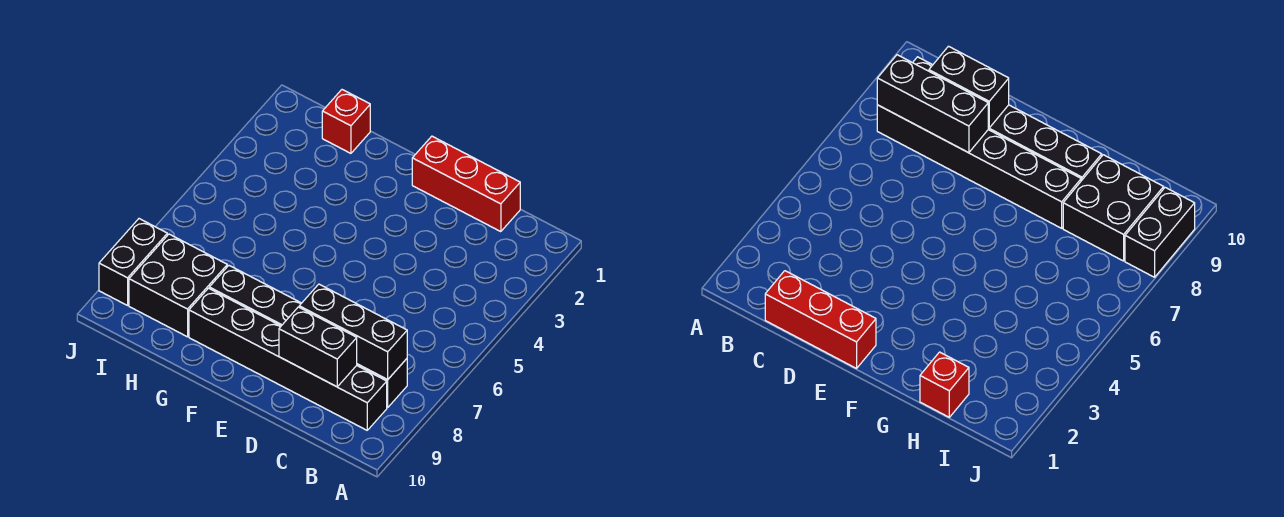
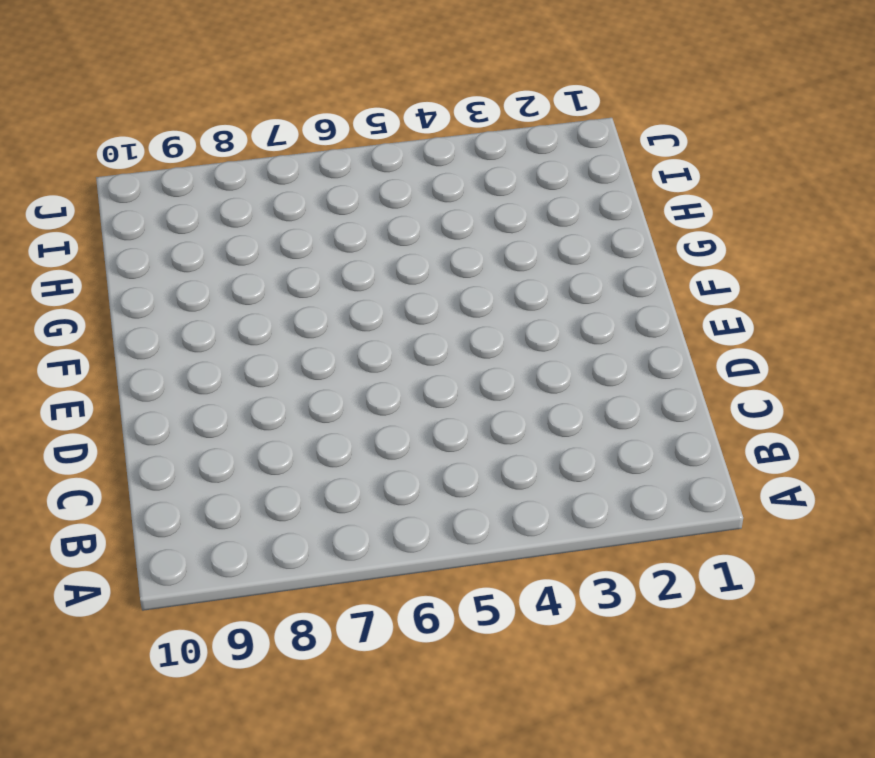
none -> black 1x6 brick [209,266,407,407]
none -> black 1x6 brick [189,288,387,430]

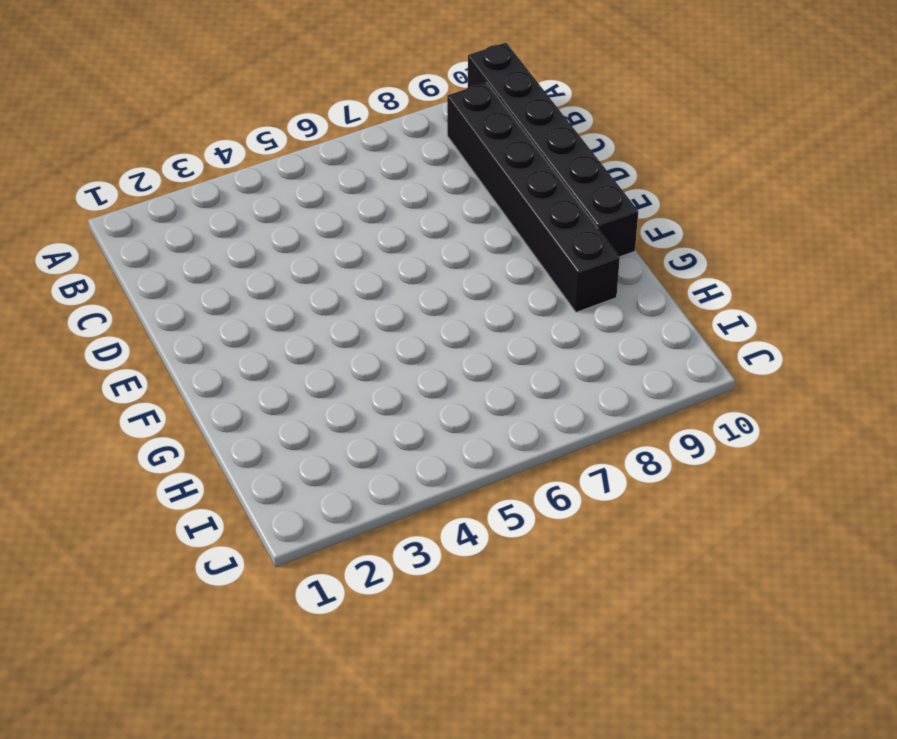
black 1x6 brick [468,43,638,257] -> black 1x6 brick moved to [209,266,407,407]
none -> red 1x3 brick [412,136,520,232]
none -> red 1x1 brick [322,90,370,153]

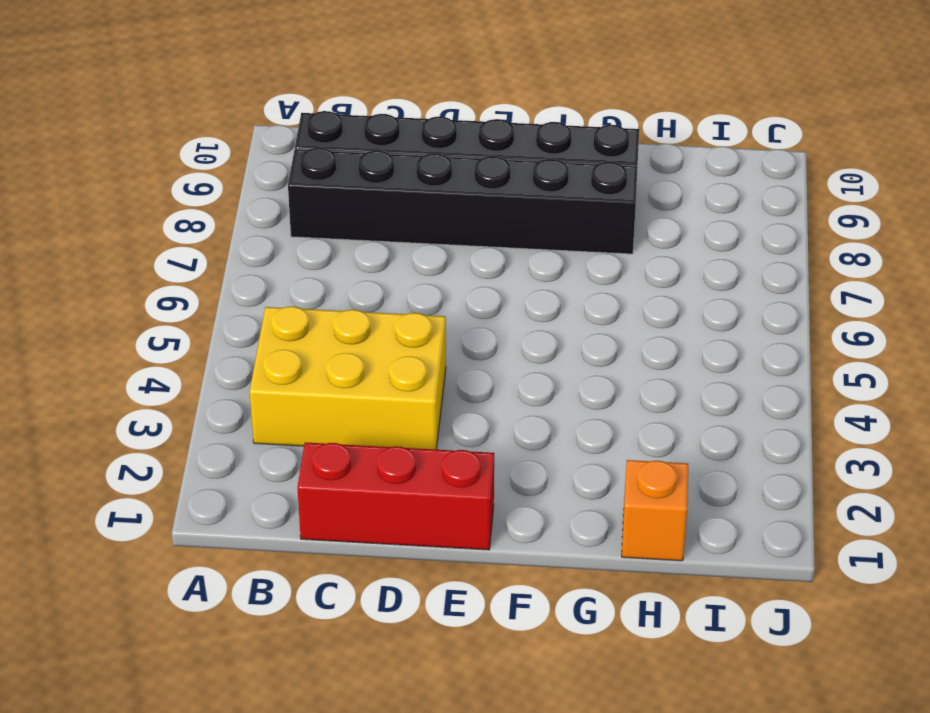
yellow 2x3 brick [250,306,446,450] -> none
orange 1x1 brick [622,460,688,561] -> red 1x1 brick [322,90,370,153]
none -> black 2x2 brick [129,234,227,337]
none -> black 1x2 brick [99,219,167,305]

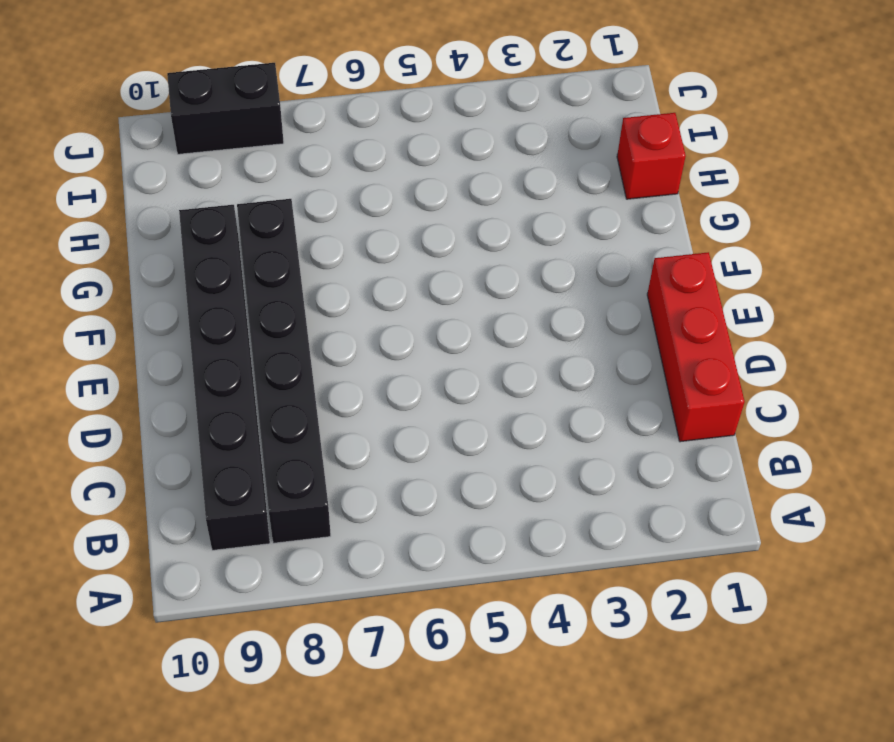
none -> black 2x2 brick [129,234,227,337]
none -> black 1x3 brick [299,284,407,380]

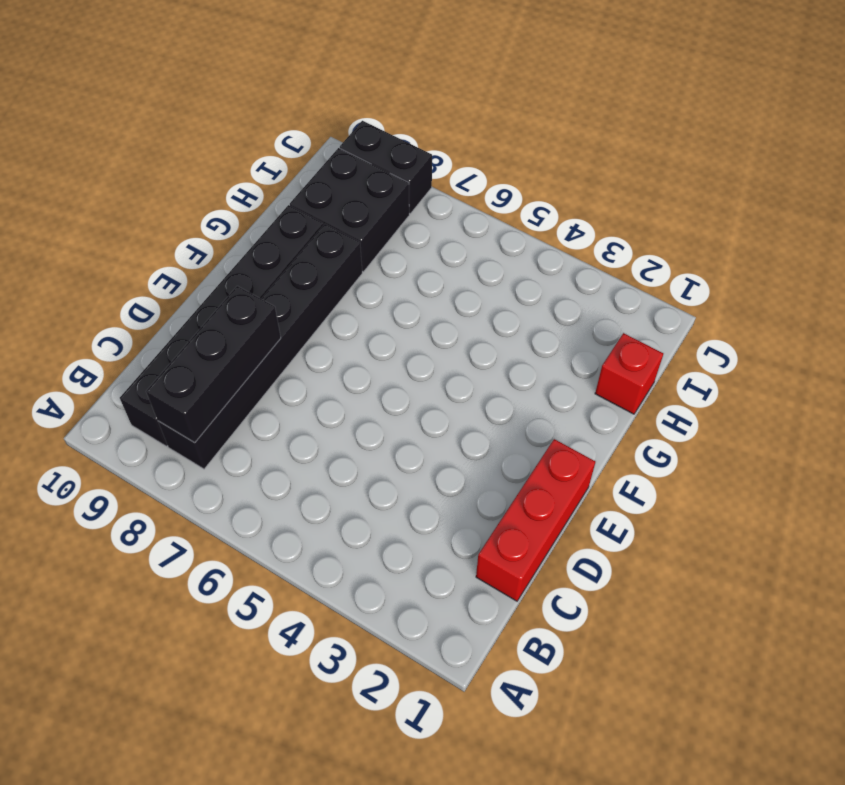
none -> black 1x2 brick [279,307,357,387]

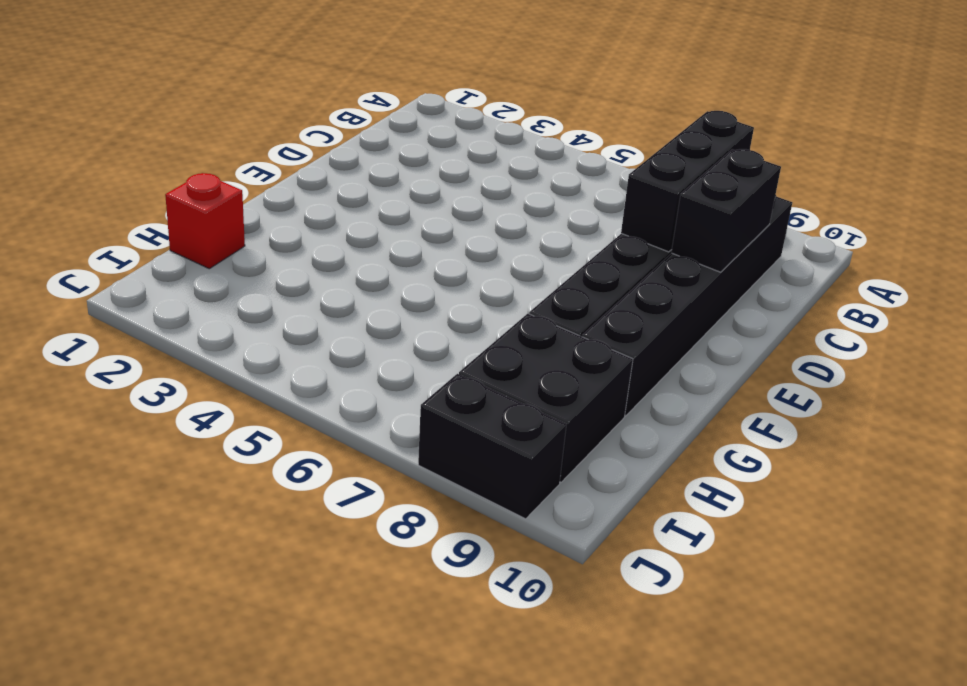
none -> red 1x3 brick [412,136,520,232]

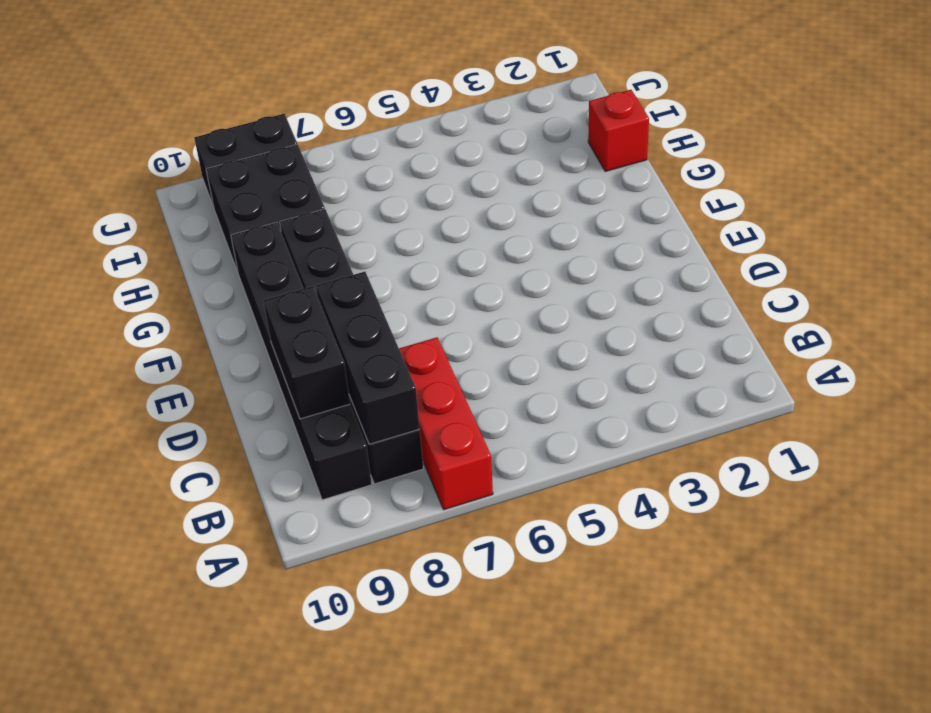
red 1x3 brick [399,337,493,510] -> red 1x3 brick moved to [412,136,520,232]

